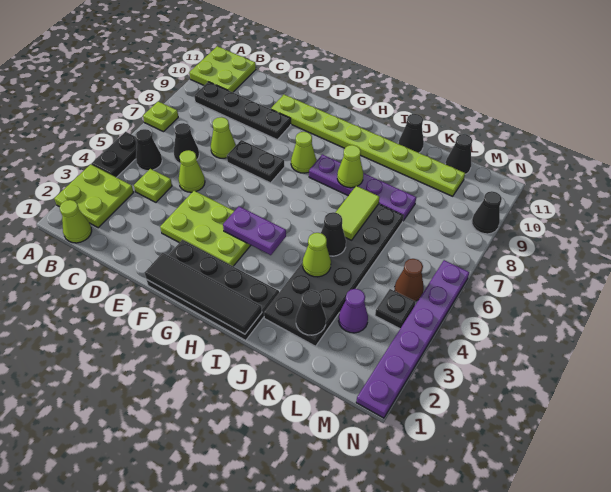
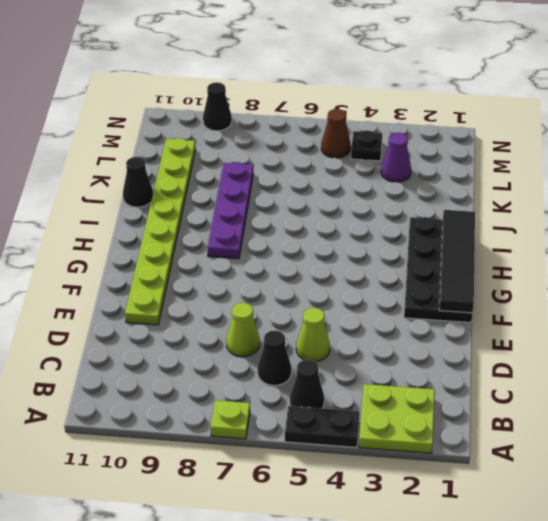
none -> lime 2x2 plate [189,46,256,92]
none -> lime 1x1 cone [60,200,92,243]
none -> black 1x4 plate [194,82,291,140]
none -> lime 1x1 plate [134,169,172,202]

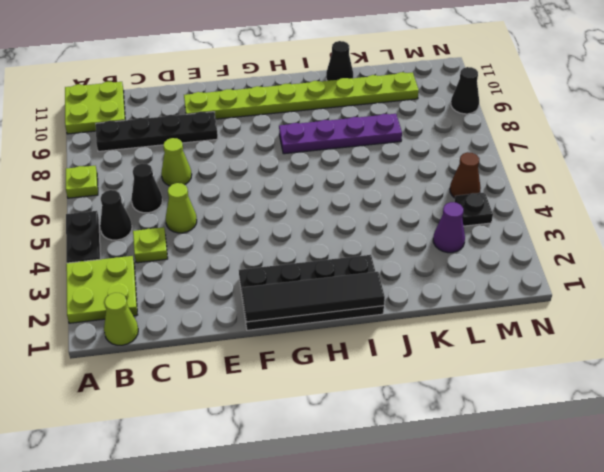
none -> lime 2x3 plate [160,191,251,266]
none -> black 1x2 plate [227,140,285,183]
none -> lime 1x1 cone [291,132,316,173]
none -> black 2x6 plate [264,204,403,346]

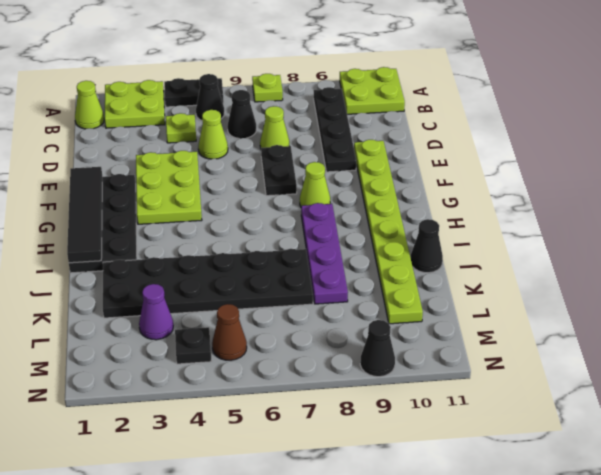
none -> black 1x1 cone [446,134,473,174]
none -> purple 1x6 plate [356,260,469,418]
none -> purple 1x2 plate [223,206,286,255]
none -> lime 1x1 cone [337,145,363,188]

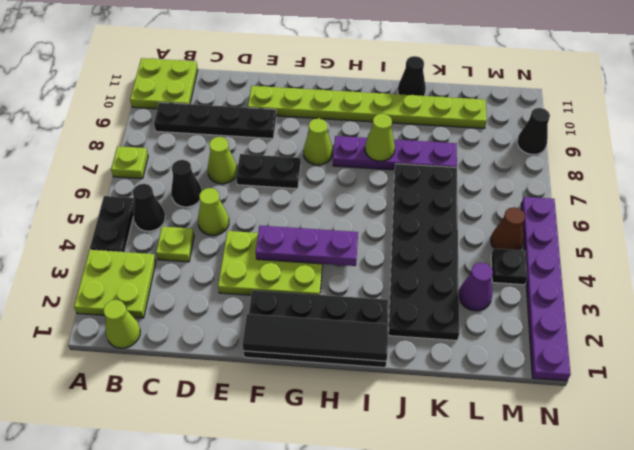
purple 1x3 plate [256,226,358,266] -> purple 1x2 plate [223,206,286,255]
none -> black 1x1 cone [446,134,473,174]
none -> lime 1x1 cone [303,233,331,277]
none -> black 1x1 cone [321,212,346,256]
none -> lime 1x2 tile [335,186,380,240]

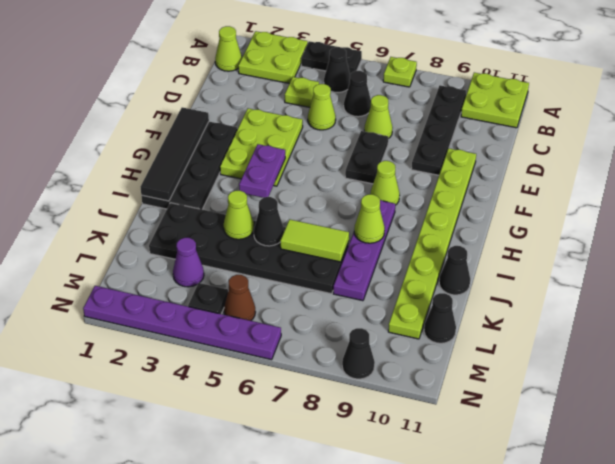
none -> black 1x1 cone [296,290,326,335]

